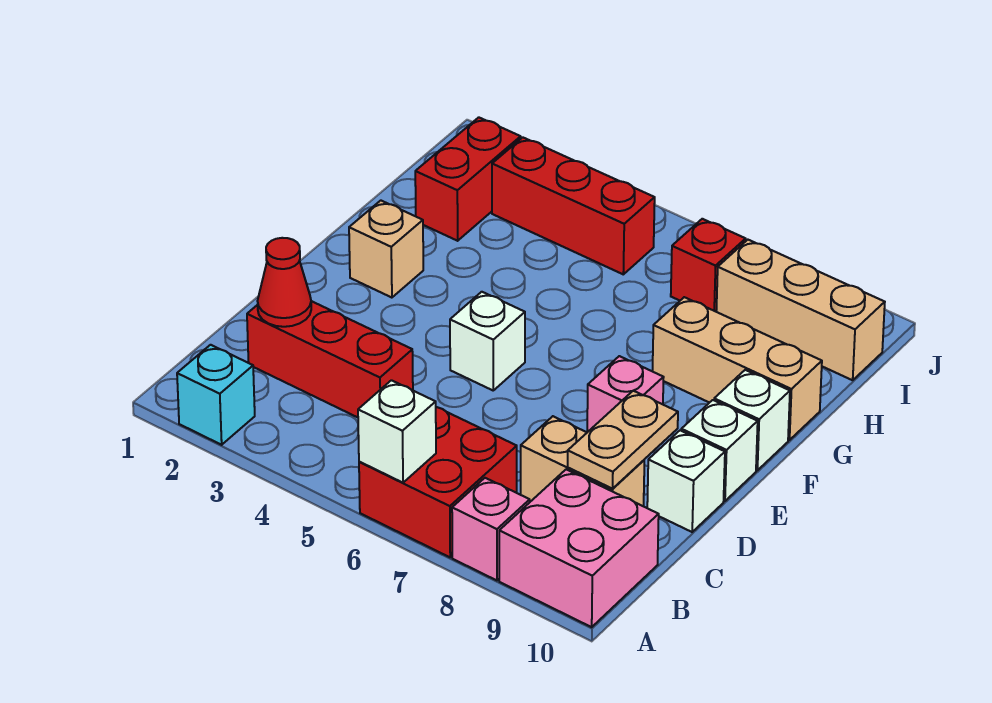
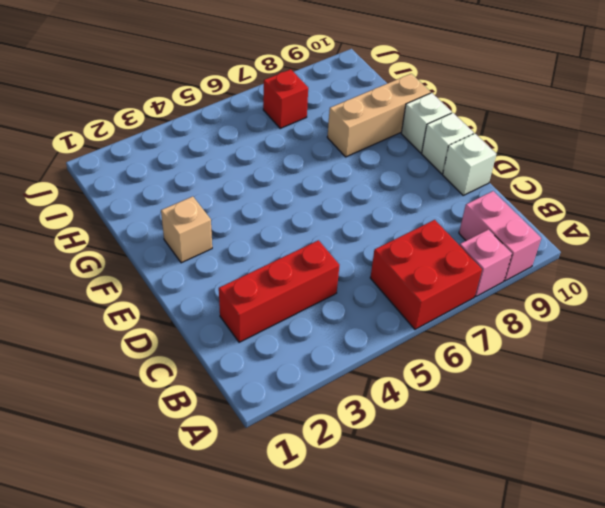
pink 1x2 brick [459,191,541,281] -> pink 2x2 brick [499,470,659,627]
none -> cyan 1x1 brick [177,345,255,445]
none -> tan 1x2 brick [521,416,644,506]
none -> white 1x1 brick [450,292,525,390]

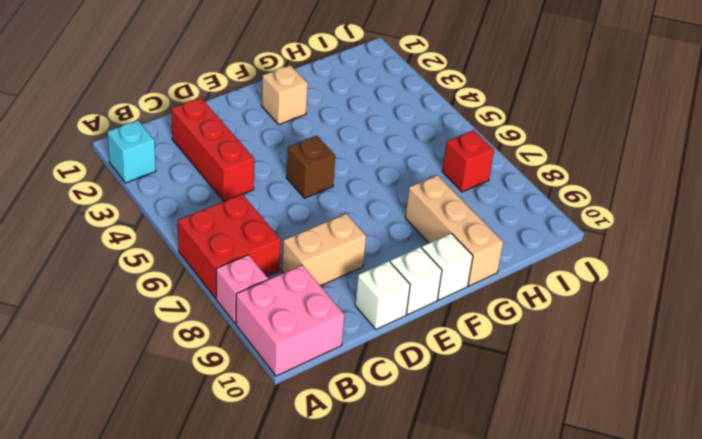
tan 1x2 brick [282,214,366,286] -> tan 1x2 brick turned to [521,416,644,506]
brown 1x1 brick [286,136,335,198] -> white 1x1 brick [450,292,525,390]
none -> pink 1x1 brick [587,356,664,432]
none -> red 1x2 brick [415,117,521,241]
none -> red 1x3 brick [492,137,655,274]

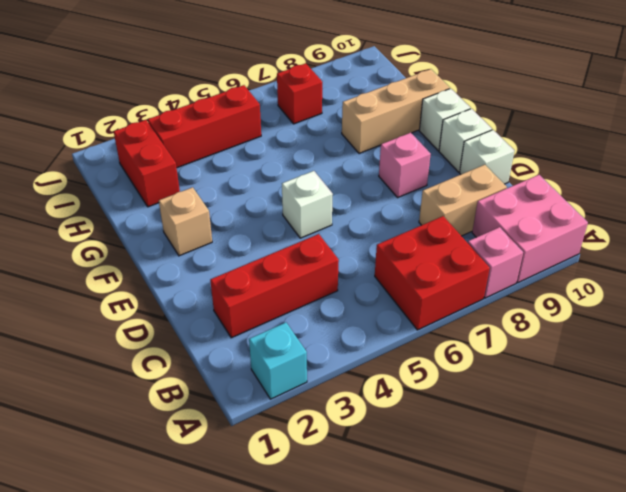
none -> tan 1x3 brick [716,240,885,380]
none -> white 1x1 brick [358,380,436,483]
none -> red 1x1 cone [258,238,311,327]

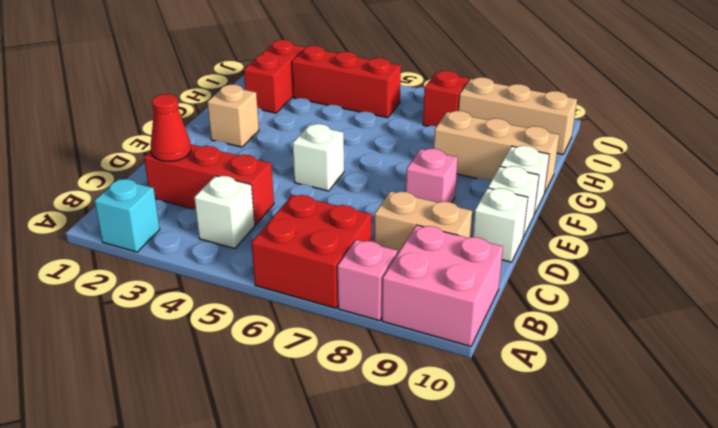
white 1x1 brick [194,176,255,248] -> white 1x1 brick moved to [358,380,436,483]
none -> tan 1x2 plate [568,391,678,489]

